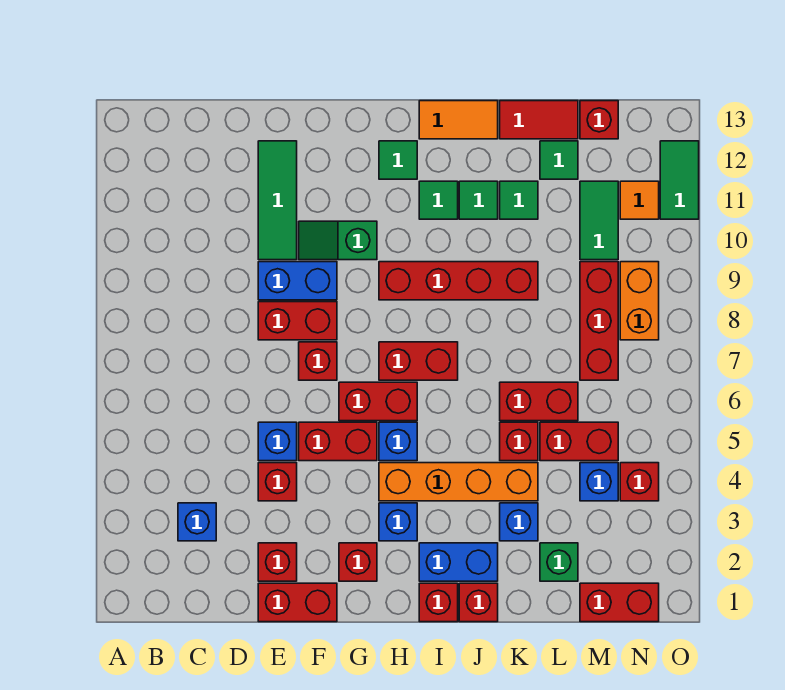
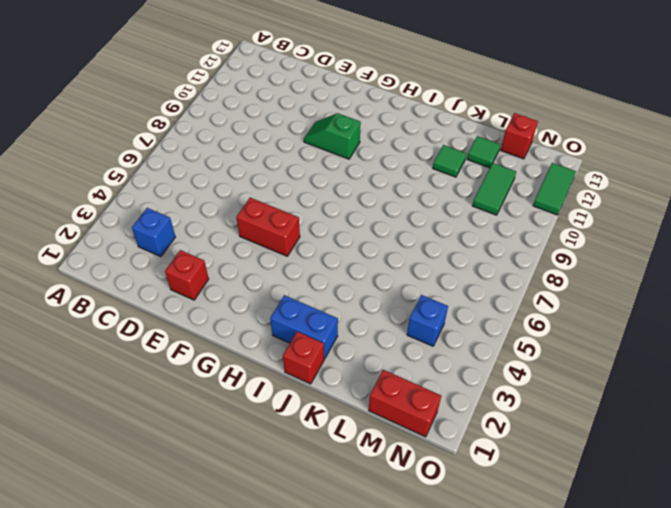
none -> red 1x2 brick [258,583,337,622]
none -> red 1x1 brick [258,463,297,501]
none -> blue 1x1 brick [258,422,297,461]
none -> red 1x2 brick [258,302,337,340]

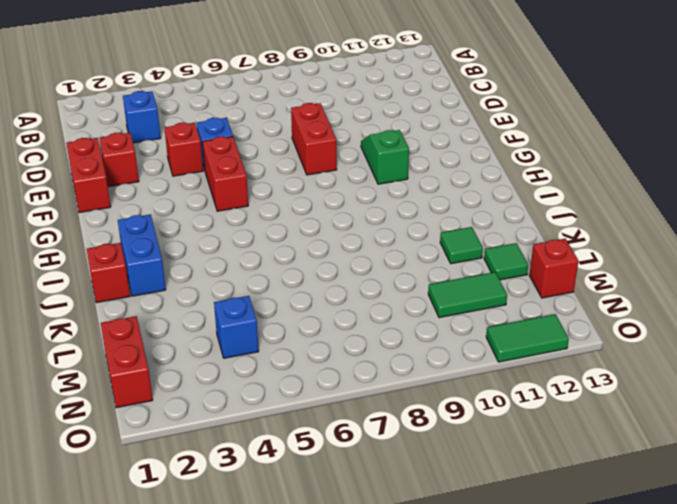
none -> blue 1x2 brick [258,262,337,300]
none -> green 1x3 tile [258,141,297,260]
none -> red 1x1 brick [299,342,337,380]
none -> red 1x1 brick [339,543,377,581]

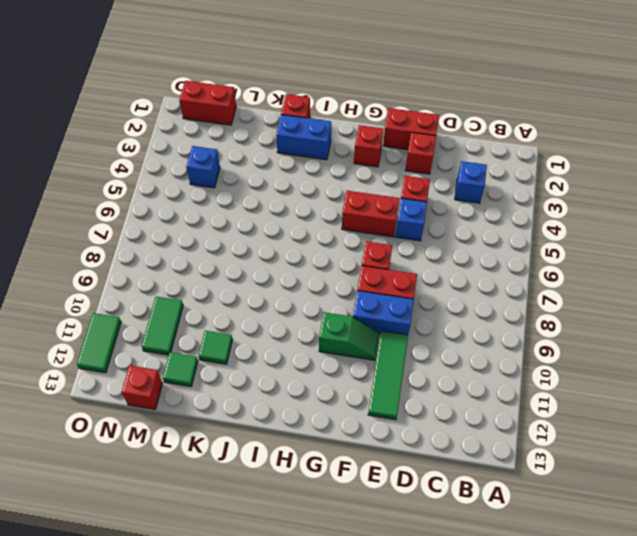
none -> red 1x2 brick [339,382,417,421]
none -> blue 1x1 brick [379,503,417,541]
none -> orange 1x4 brick [379,463,538,501]
none -> blue 1x1 brick [379,422,417,461]

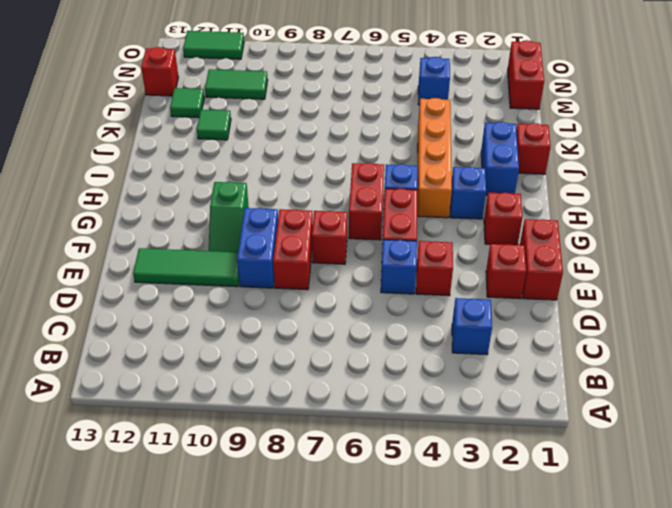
none -> red 1x2 brick [379,342,458,380]
none -> red 1x4 brick [379,262,538,300]
none -> green 1x1 tile [379,141,417,179]
none -> red 1x1 brick [419,583,458,622]

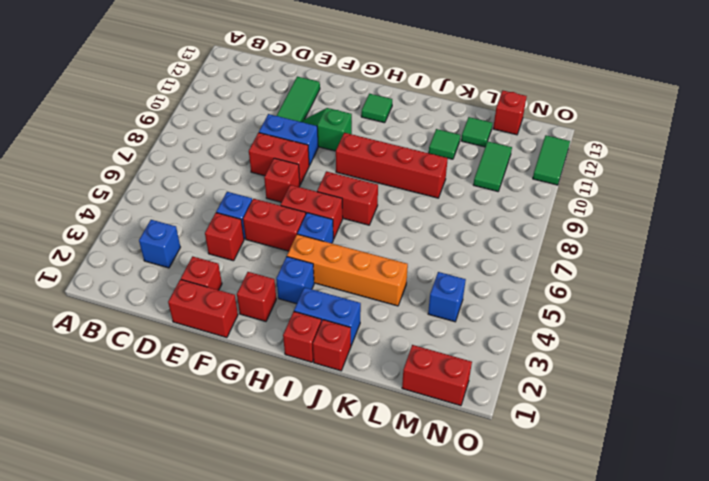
none -> green 1x1 tile [419,181,458,219]
none -> orange 1x2 tile [419,101,498,139]
none -> green 1x1 tile [459,181,498,219]
none -> blue 1x1 brick [500,503,538,541]

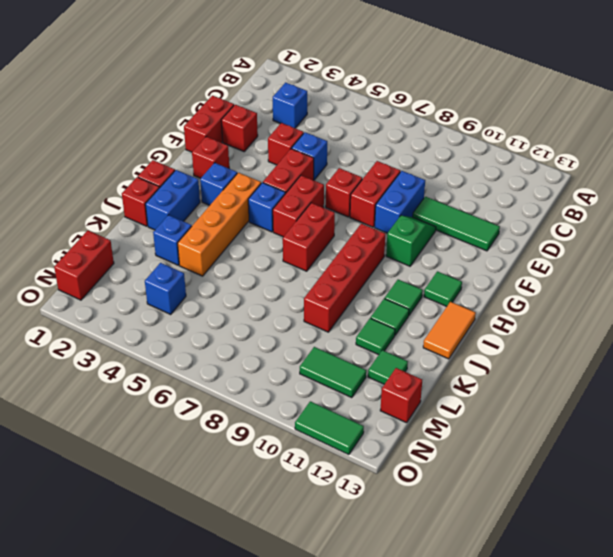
none -> red 1x1 brick [500,422,538,461]
none -> red 1x2 brick [500,382,578,421]
none -> red 1x2 tile [500,101,578,139]
none -> green 1x1 brick [540,543,578,581]

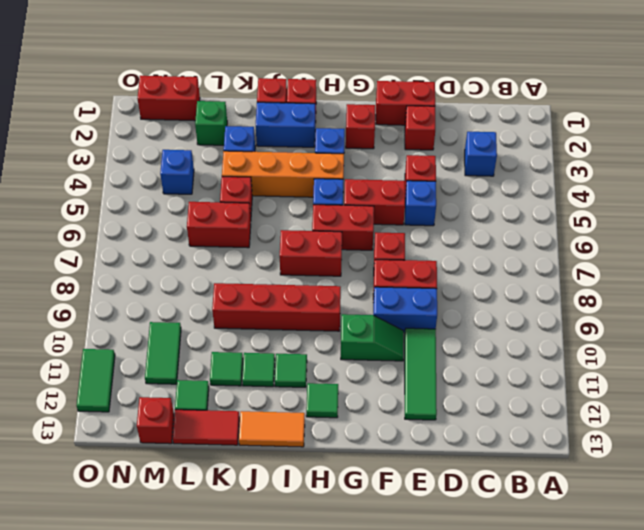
none -> red 1x2 brick [540,422,618,461]
none -> red 1x3 brick [580,262,618,380]
none -> red 1x1 brick [620,463,659,501]
none -> orange 1x2 brick [620,262,659,340]

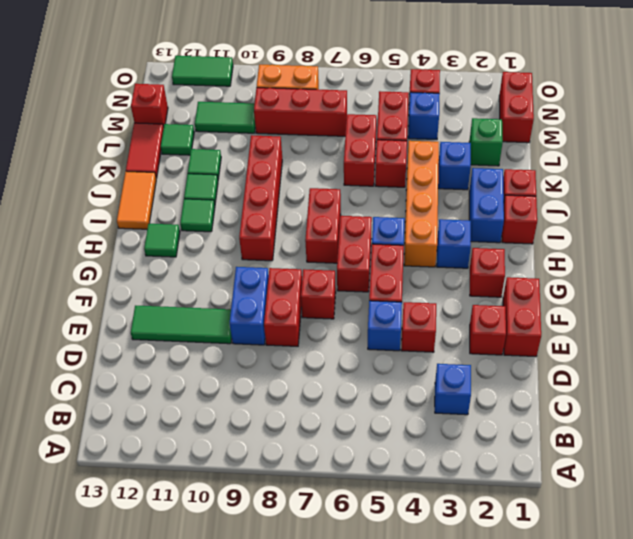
none -> green 1x2 slope [299,221,377,260]
none -> orange 1x1 tile [620,181,659,219]

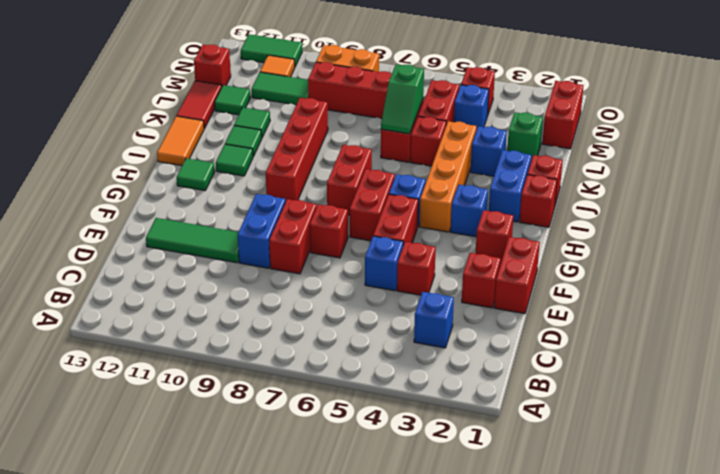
green 1x2 slope [381,65,424,134] -> green 1x2 slope moved to [299,221,377,260]

